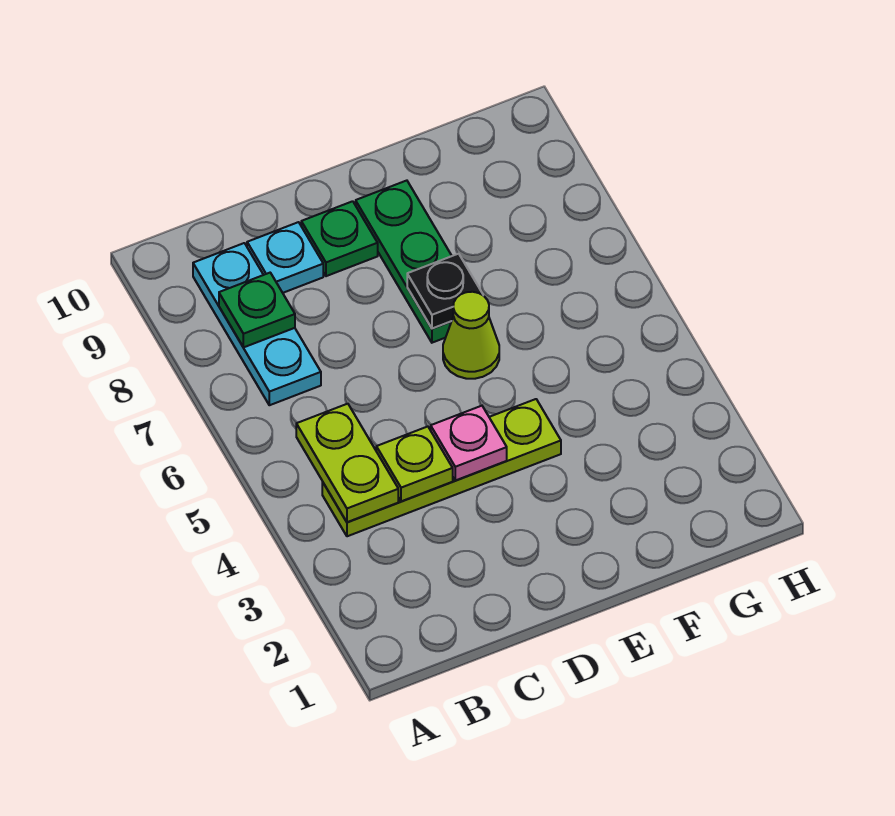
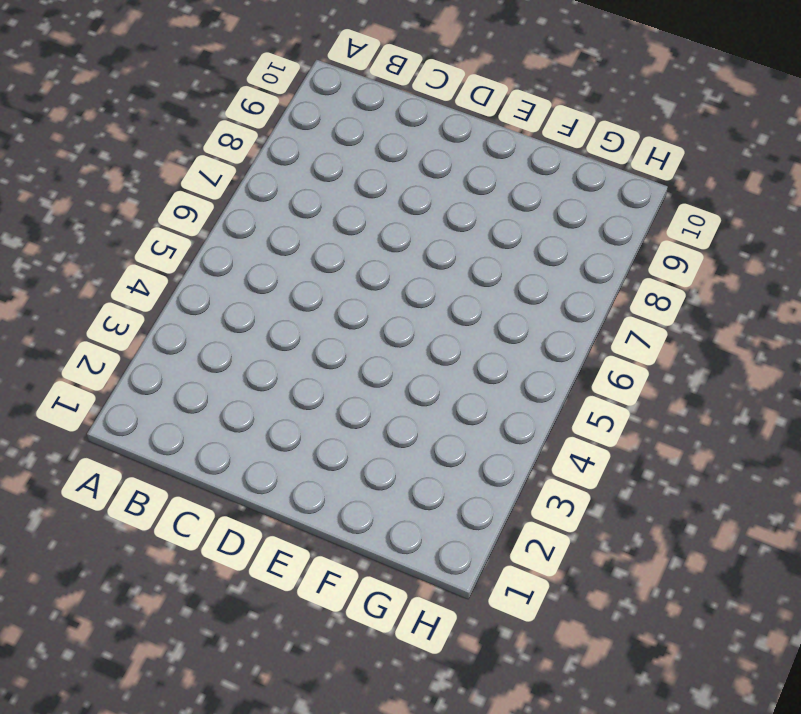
none -> lime 1x4 plate [322,399,561,536]
none -> cyan 1x3 plate [193,243,321,405]

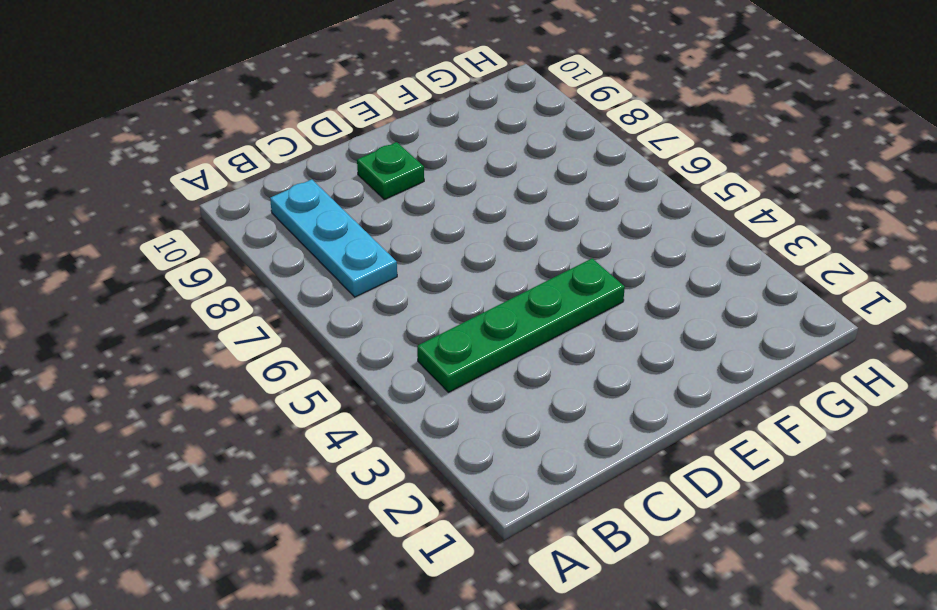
green 1x4 plate [417,259,625,392] -> lime 1x4 plate [322,399,561,536]
none -> cyan 1x1 plate [247,222,323,293]
none -> lime 1x1 cone [443,292,499,379]

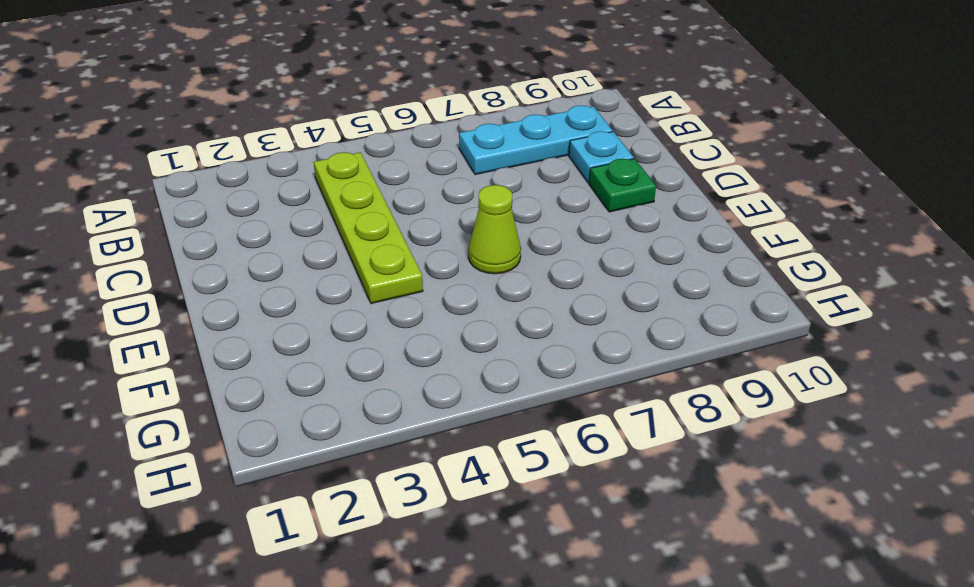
none -> green 1x3 plate [356,181,452,343]
none -> lime 1x2 plate [296,404,398,522]

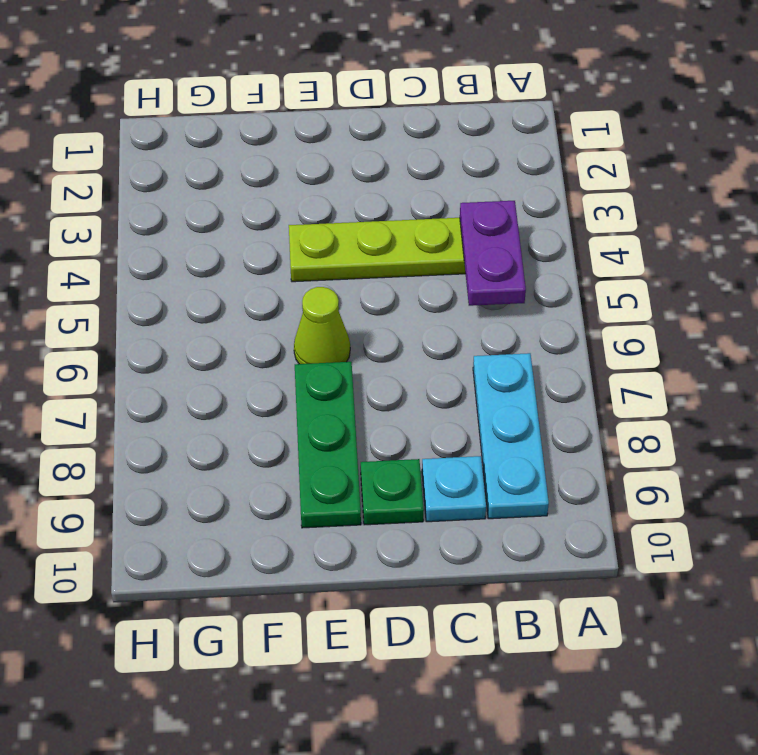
purple 1x2 plate [460,201,526,306] -> lime 1x2 plate [296,404,398,522]
none -> green 1x1 plate [219,273,295,347]
none -> lime 1x1 plate [376,427,453,502]

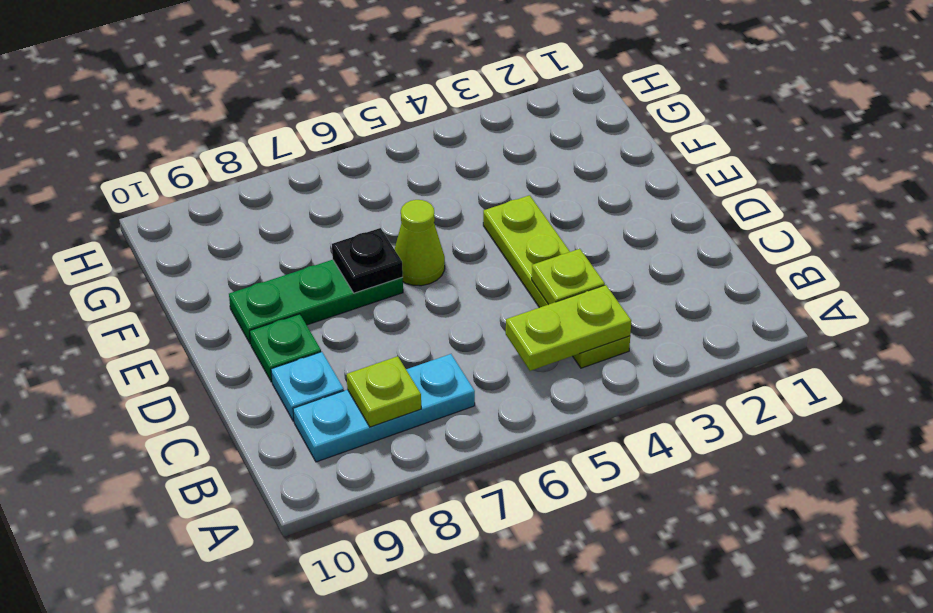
lime 1x1 plate [347,356,421,427] -> green 1x1 plate [219,273,295,347]
none -> pink 1x1 plate [431,406,507,480]

